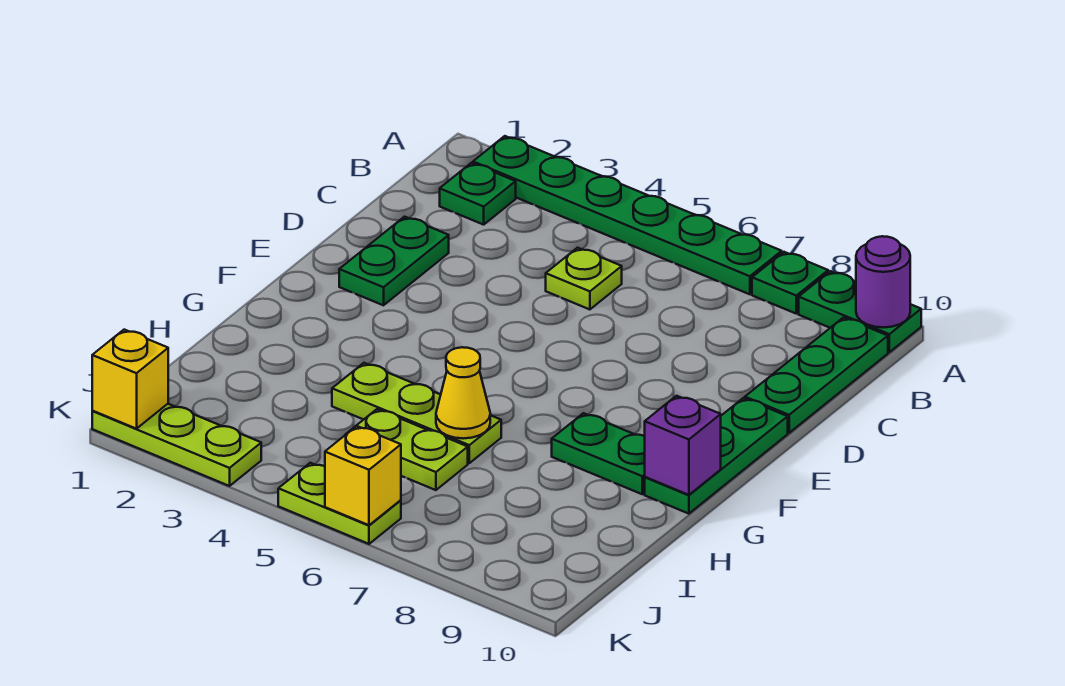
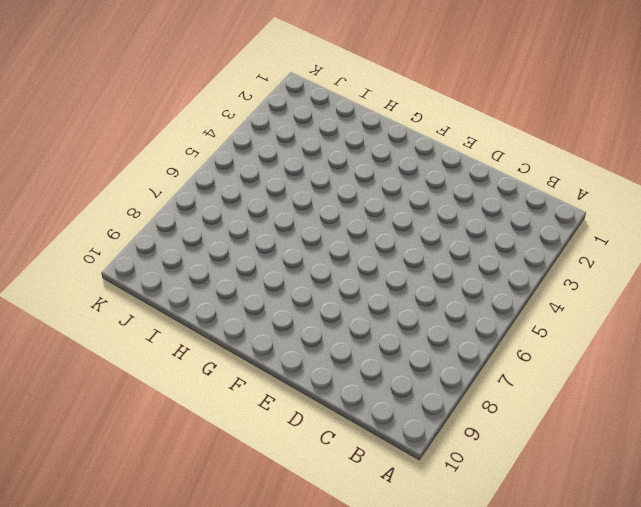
none -> green 1x6 plate [473,136,782,294]
none -> green 1x1 plate [752,252,828,313]
none -> green 1x2 plate [799,271,921,352]

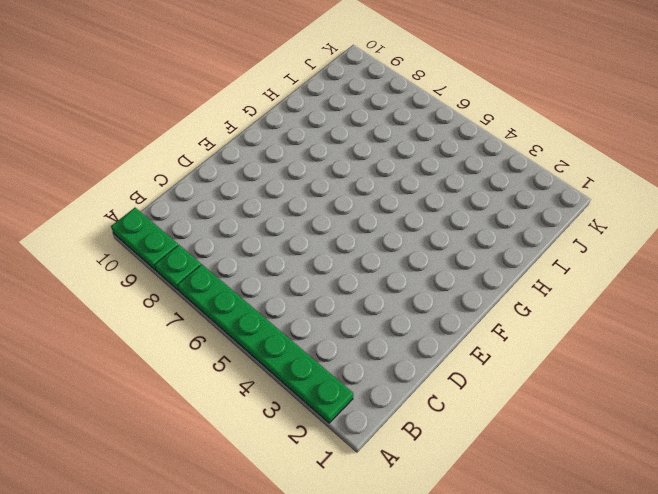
none -> green 1x1 plate [440,163,516,225]
none -> green 1x3 plate [745,317,888,433]
none -> lime 1x1 plate [546,248,622,309]

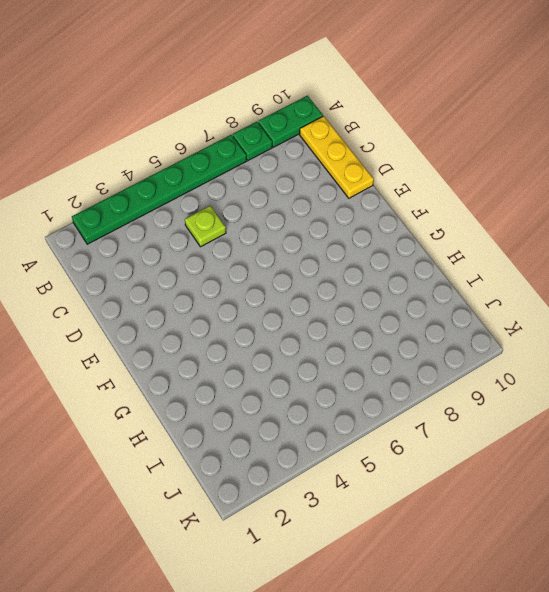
yellow 1x3 plate [300,116,374,198] -> green 1x3 plate [745,317,888,433]
none -> green 1x1 plate [440,163,516,225]
none -> green 1x2 plate [339,217,449,305]
none -> green 1x3 plate [645,398,788,514]

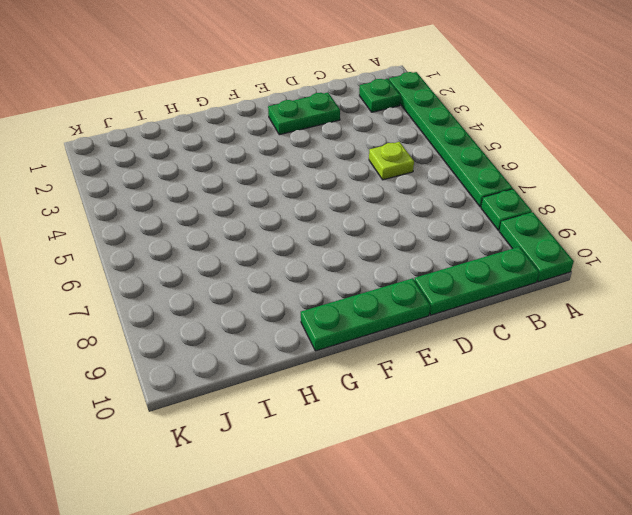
none -> green 1x2 plate [552,413,645,494]
none -> lime 1x3 plate [332,363,501,463]
none -> lime 1x2 plate [346,409,468,490]

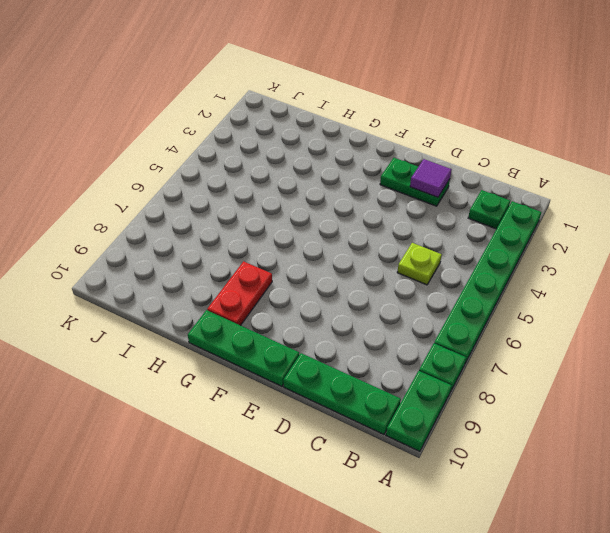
purple 1x1 tile [410,159,452,197] -> none
red 1x2 plate [207,261,272,326] -> green 1x2 plate [552,413,645,494]
none -> lime 1x3 plate [332,363,501,463]
none -> lime 1x2 plate [346,409,468,490]
none -> lime 1x3 plate [92,404,261,486]

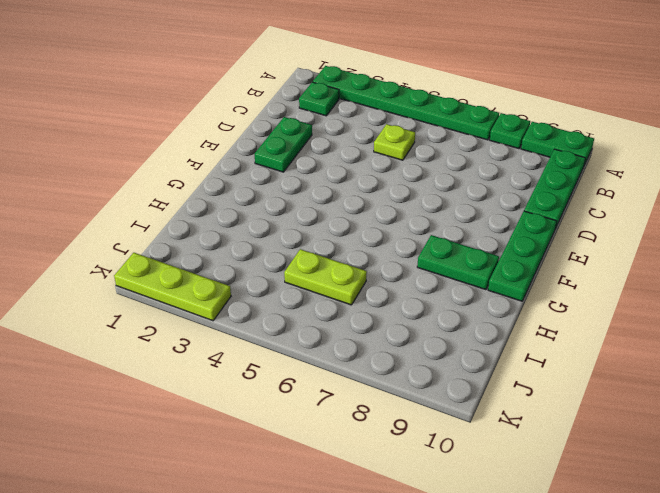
none -> lime 1x3 plate [332,363,501,463]
none -> lime 1x2 plate [278,463,401,544]
none -> purple 1x1 round brick [856,236,910,328]

